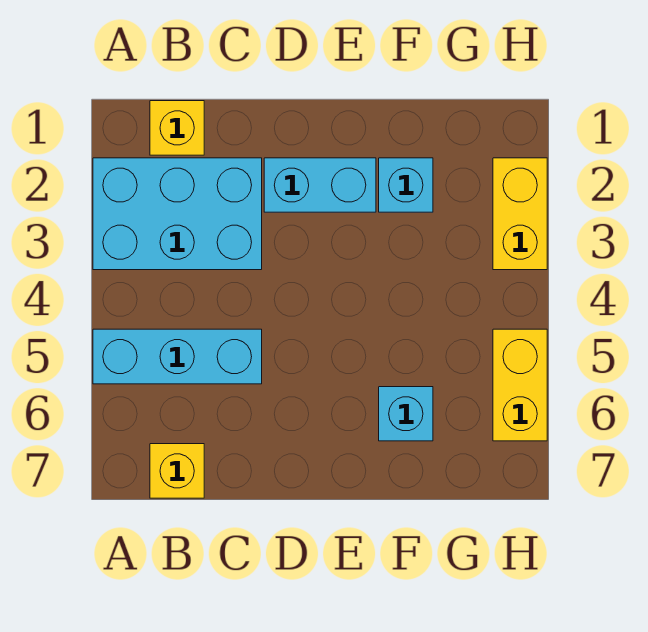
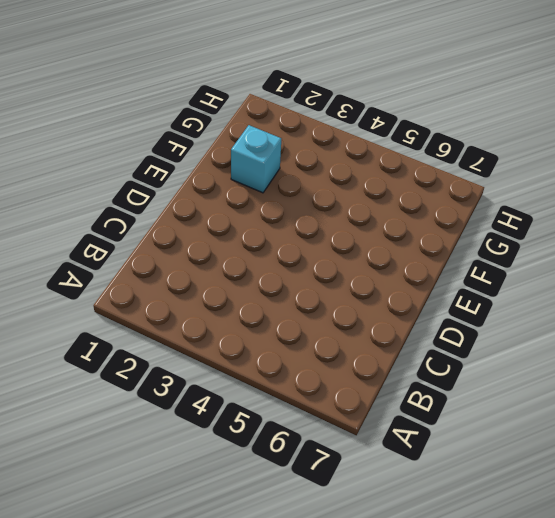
none -> cyan 2x3 brick [93,158,262,270]
none -> cyan 1x3 brick [93,329,262,384]

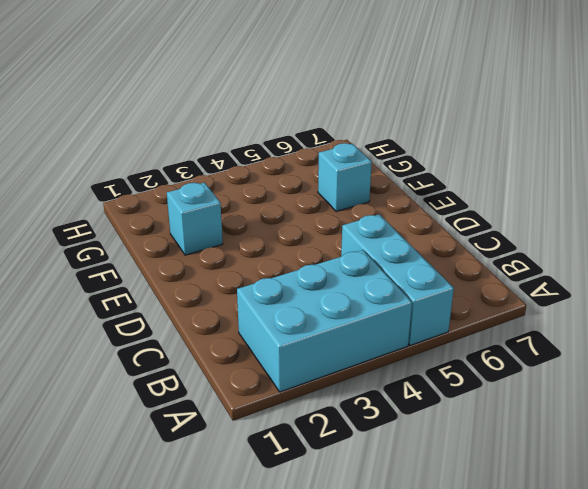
cyan 2x3 brick [237,250,412,392] -> cyan 2x3 brick turned to [93,158,262,270]
none -> yellow 1x1 brick [150,101,204,155]
none -> yellow 1x1 brick [150,444,204,498]

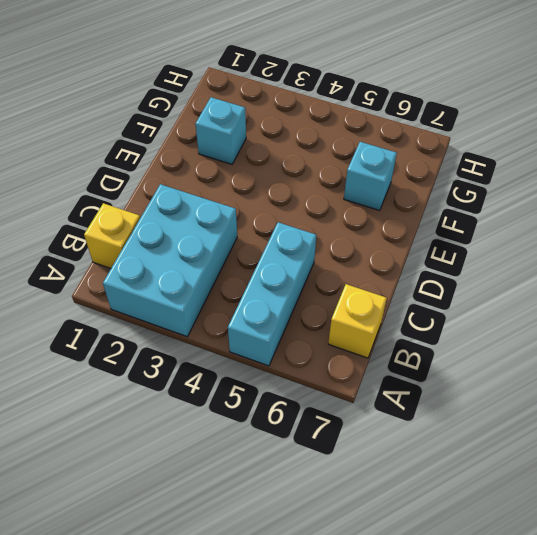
none -> cyan 1x2 brick [264,158,376,212]
none -> yellow 1x2 brick [493,158,547,270]

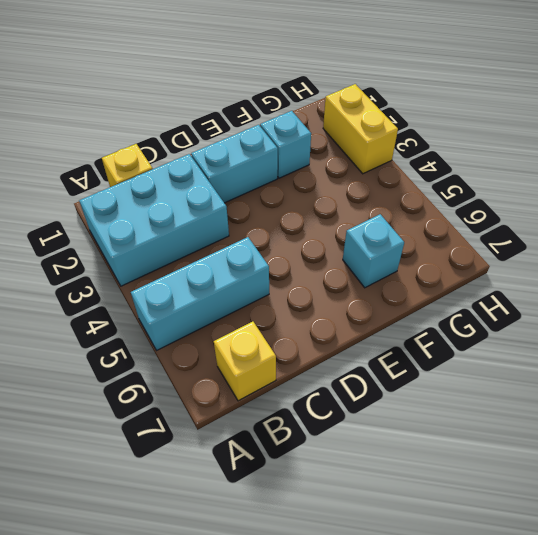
none -> yellow 1x2 brick [493,329,547,441]

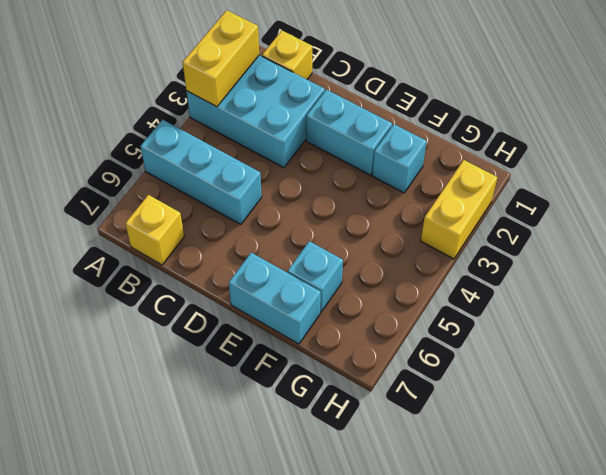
yellow 1x2 brick [183,10,259,107] -> yellow 1x2 brick moved to [493,329,547,441]
cyan 1x2 brick [229,253,321,344] -> none

